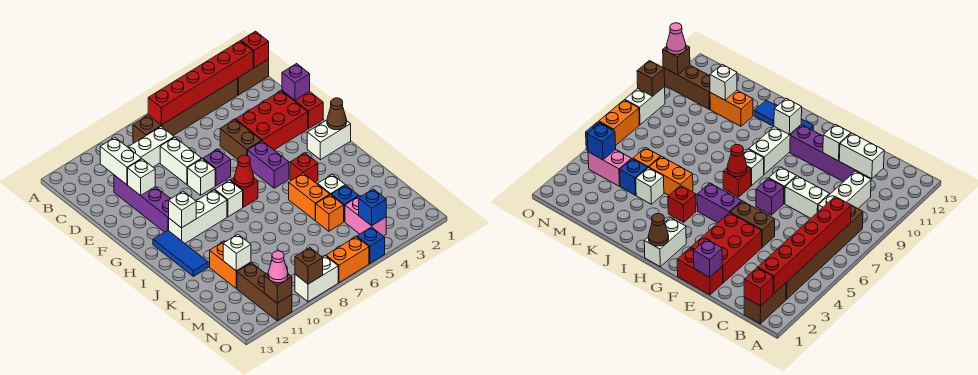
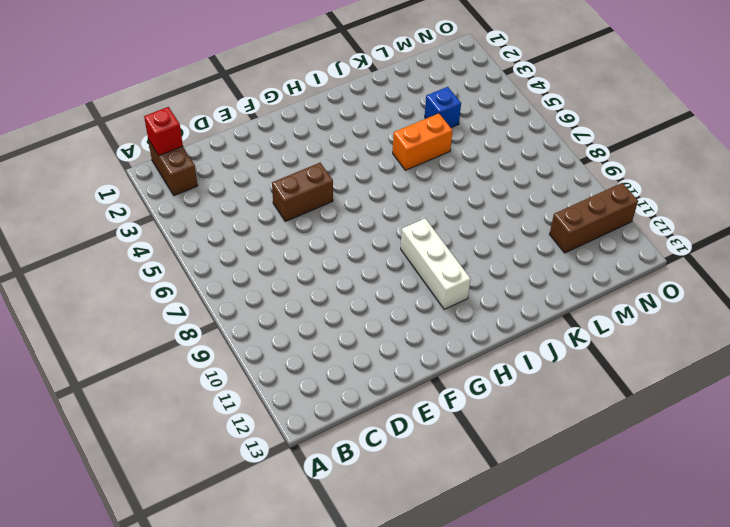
none -> brown 1x6 brick [133,78,238,143]
none -> white 1x3 brick [128,127,174,167]
none -> white 1x2 brick [160,137,202,184]
none -> purple 1x4 brick [114,175,170,232]

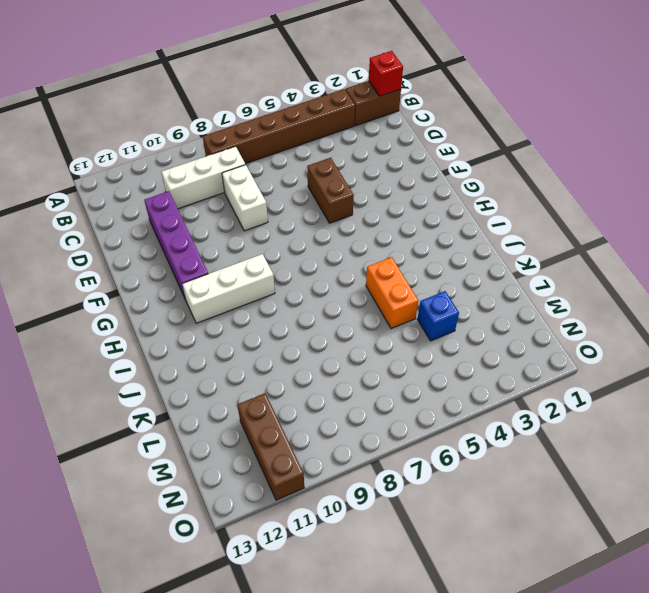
none -> red 1x2 brick [282,91,323,128]
none -> red 2x3 brick [236,91,308,150]
none -> purple 1x1 brick [203,149,231,186]
none -> white 1x1 brick [188,159,215,195]

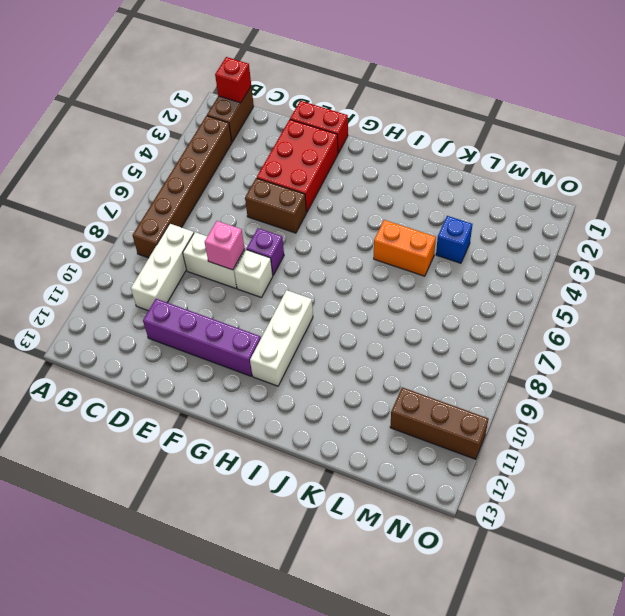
pink 1x1 brick [205,221,245,270] -> none
none -> purple 1x2 brick [248,141,289,188]
none -> white 1x2 brick [307,120,351,160]
none -> red 1x1 brick [230,178,258,207]
none -> white 1x1 brick [215,180,243,217]

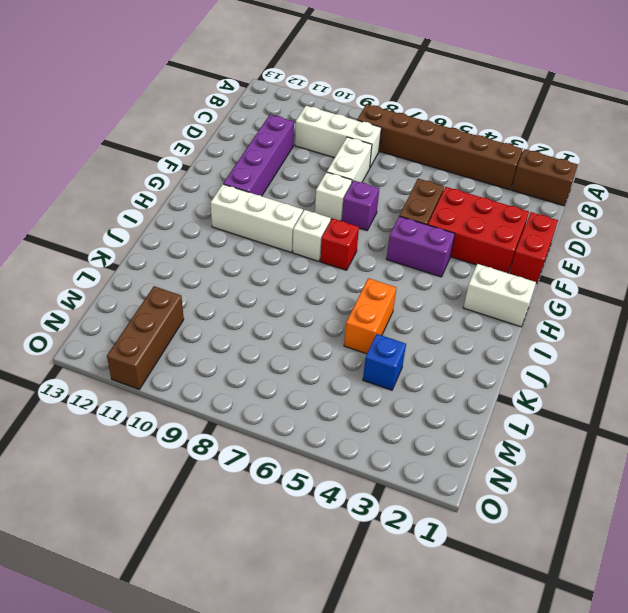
purple 1x2 brick [387,216,455,277] -> purple 1x2 brick turned to [248,141,289,188]
none -> blue 1x3 tile [153,230,208,277]
none -> red 1x1 brick [290,153,318,182]
none -> white 1x1 brick [318,175,345,195]
none -> orange 1x2 brick [210,241,251,288]

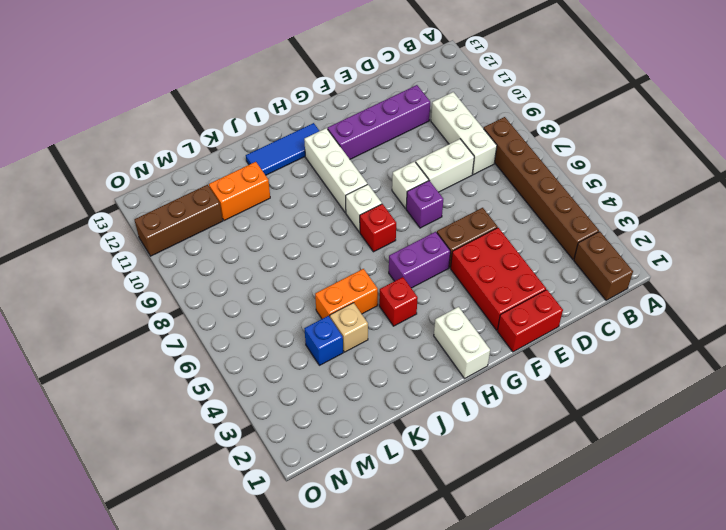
tan 1x1 brick [330,303,368,352] -> white 1x1 brick [318,175,345,195]
none -> orange 1x1 brick [315,195,344,231]
none -> pink 1x2 brick [345,196,386,236]
none -> blue 1x1 brick [356,227,385,264]
none -> orange 1x2 brick [326,237,369,283]

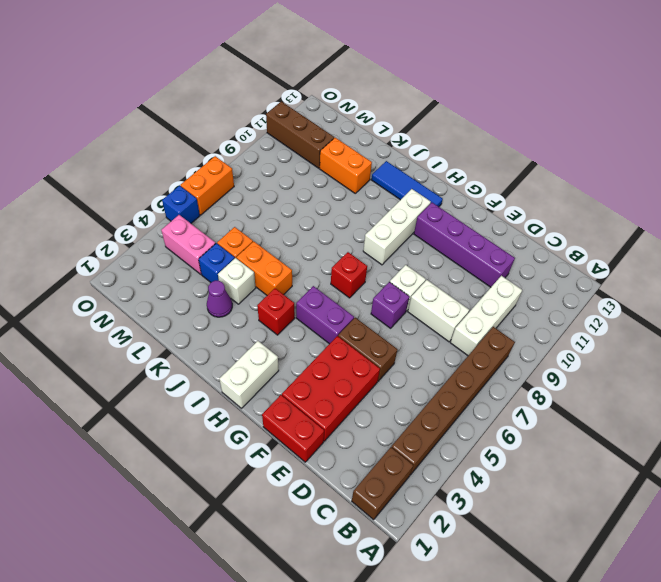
purple 1x1 cone [207,281,232,317] -> none
none -> white 1x1 brick [215,180,243,217]
none -> white 1x2 brick [295,256,338,302]
none -> red 1x1 brick [241,31,269,68]
none -> red 1x6 brick [148,41,253,125]

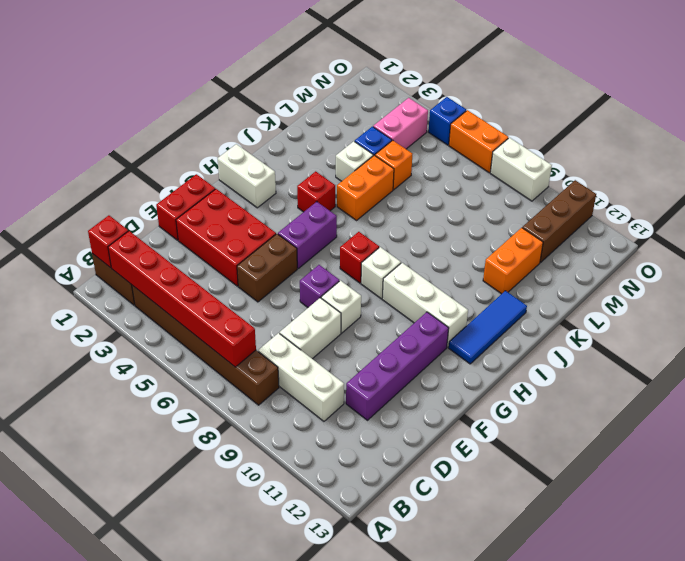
none -> white 1x2 brick [100,138,141,185]
none -> purple 1x1 brick [282,64,310,100]
none -> white 1x1 brick [128,159,155,196]
none -> brown 1x1 cone [327,98,347,130]

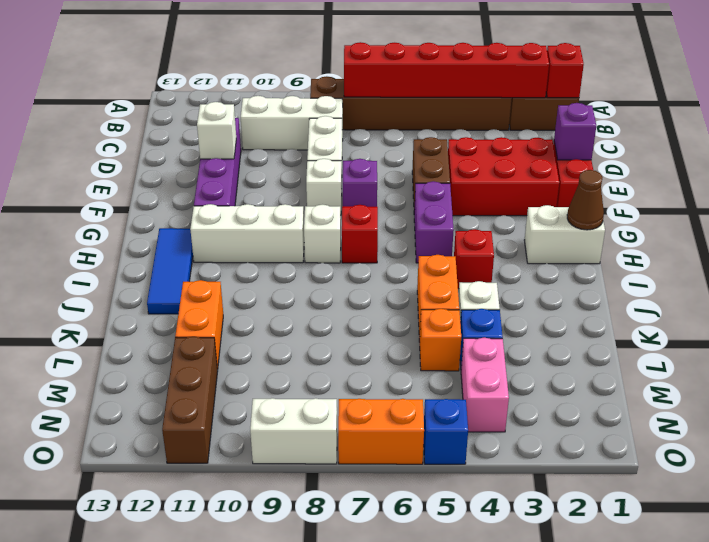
none -> white 1x2 brick [100,138,141,185]
none -> red 1x1 cone [234,155,254,187]
none -> white 1x1 brick [169,191,196,228]
none -> white 1x1 brick [223,234,251,271]

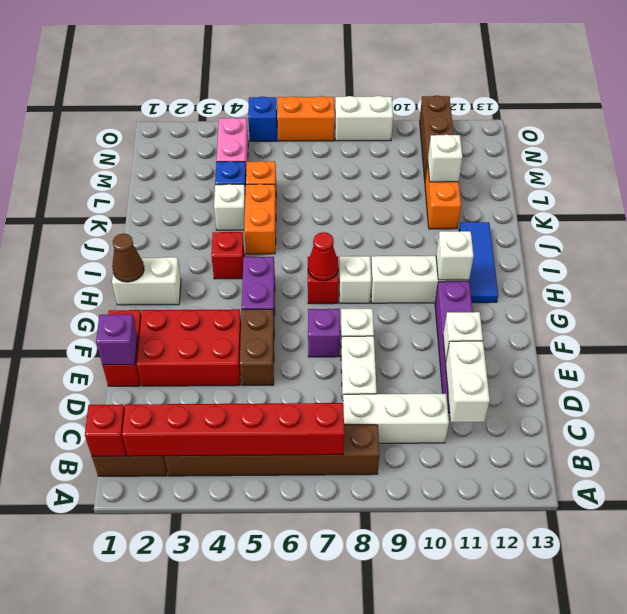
none -> blue 1x1 brick [359,189,386,226]
none -> brown 1x1 brick [295,248,323,284]
none -> brown 1x1 brick [264,273,292,303]
none -> pink 1x1 cone [268,251,288,283]

